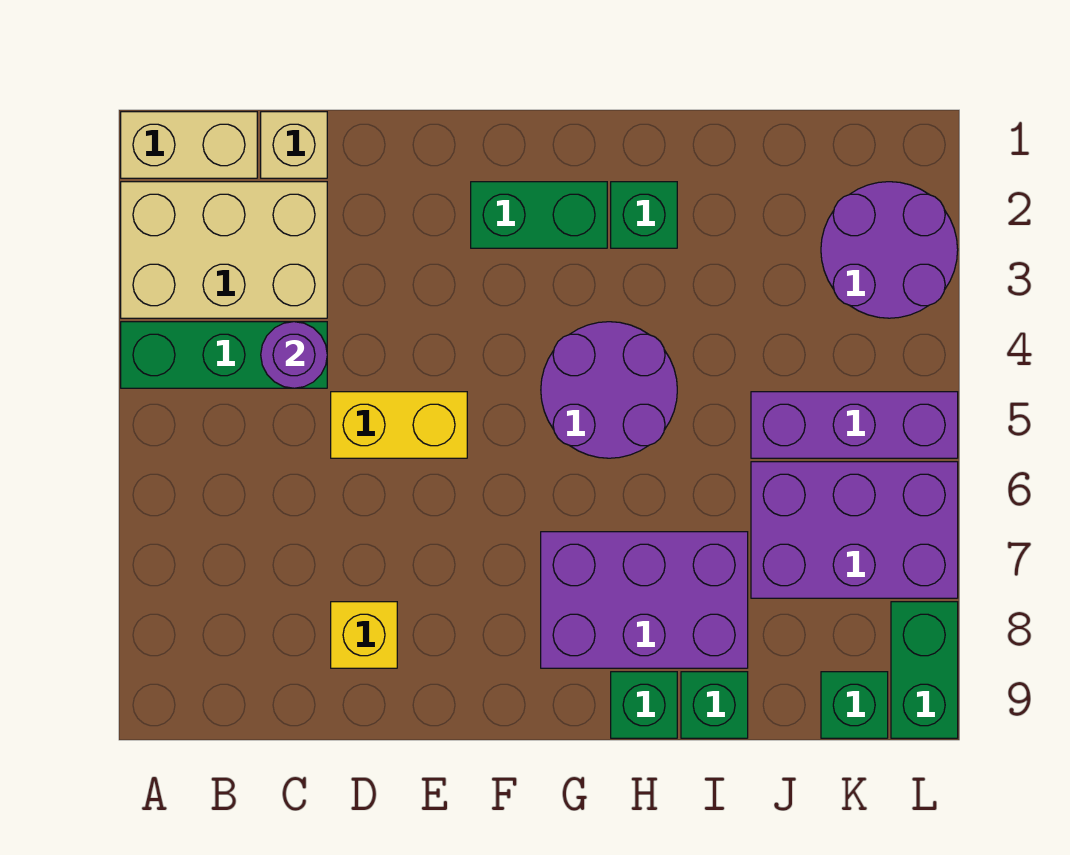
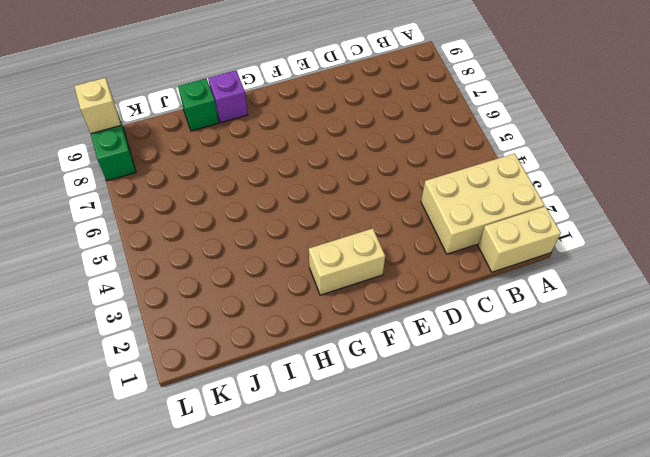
tan 1x2 brick [309,228,385,295] -> green 1x2 brick [471,182,607,248]
purple 1x1 brick [208,70,248,123] -> green 1x1 brick [611,672,677,738]
tan 1x1 brick [74,78,121,134] -> tan 1x1 brick moved to [261,112,327,178]
none -> green 1x3 brick [121,322,327,388]
none -> yellow 1x2 brick [331,392,467,458]
none -> yellow 1x1 brick [331,602,397,668]

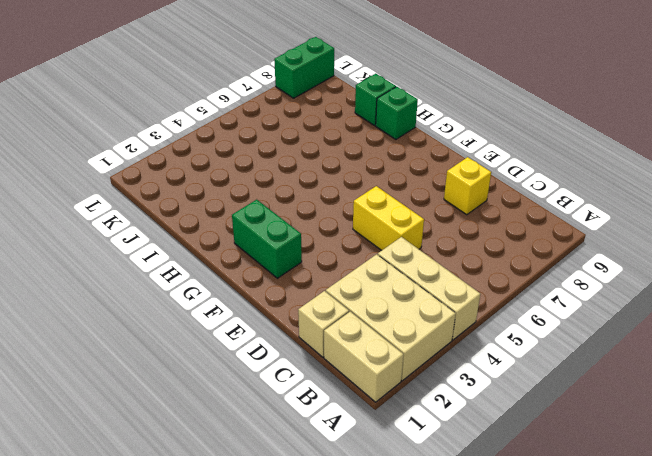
tan 1x3 brick [378,237,480,340] -> green 1x3 brick [121,322,327,388]
none -> purple 2x2 round brick [541,322,677,458]
none -> purple 2x3 brick [541,532,748,668]
none -> green 1x1 brick [611,182,677,248]

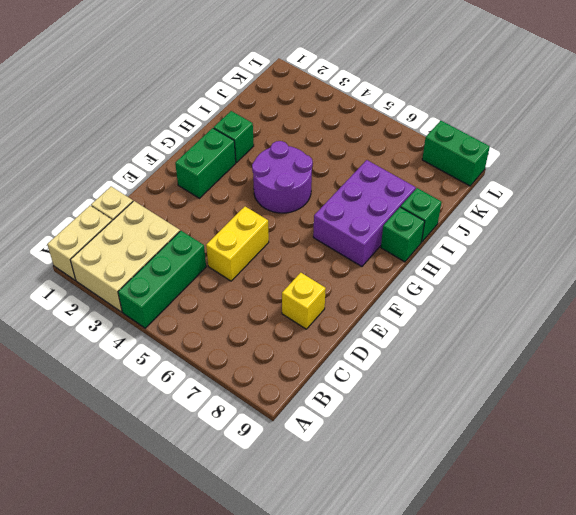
none -> purple 1x3 brick [751,392,958,458]
none -> purple 2x3 brick [751,462,958,598]
none -> purple 2x2 round brick [821,182,958,318]

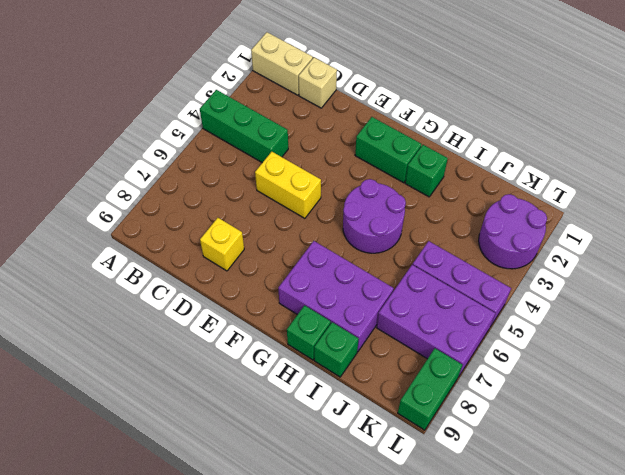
none -> tan 2x3 brick [121,182,327,318]
none -> green 1x1 brick [821,672,888,738]
none -> purple 1x1 round brick [261,322,327,388]

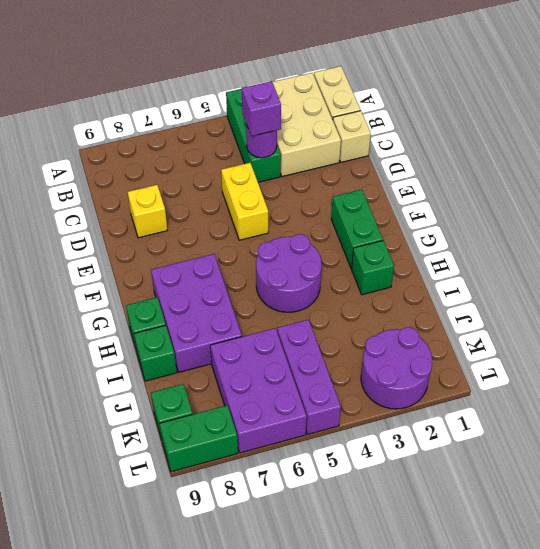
purple 1x1 brick [242,81,281,136] -> none

